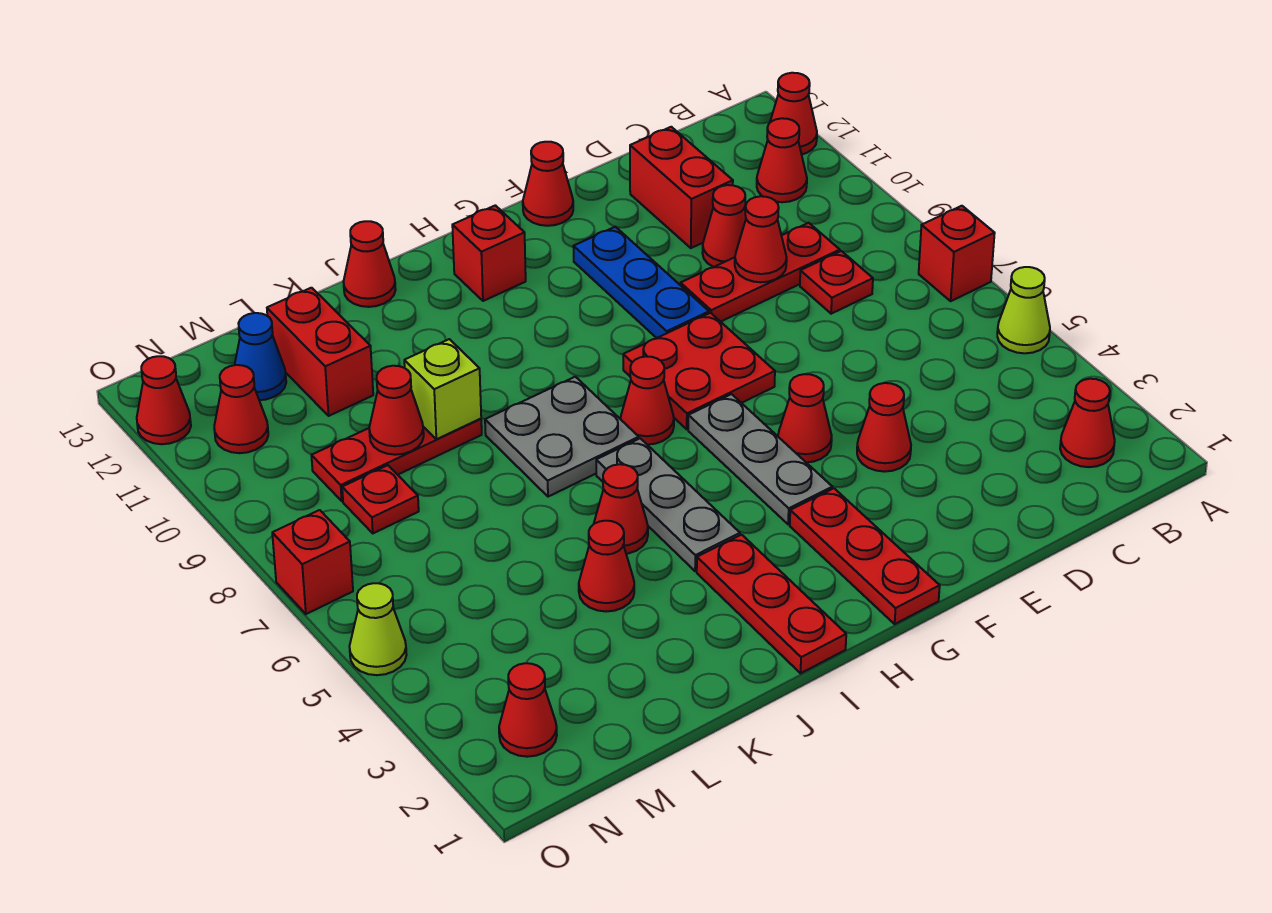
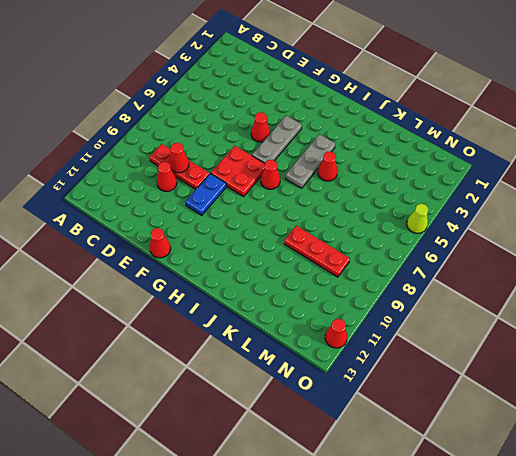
blue 1x2 plate [185,173,226,215] -> blue 1x3 plate [573,227,709,338]
none -> lime 1x1 cone [997,267,1050,353]
none -> red 1x1 brick [919,206,995,301]
none -> red 1x1 cone [767,73,817,154]
none -> red 1x1 cone [1060,379,1115,467]

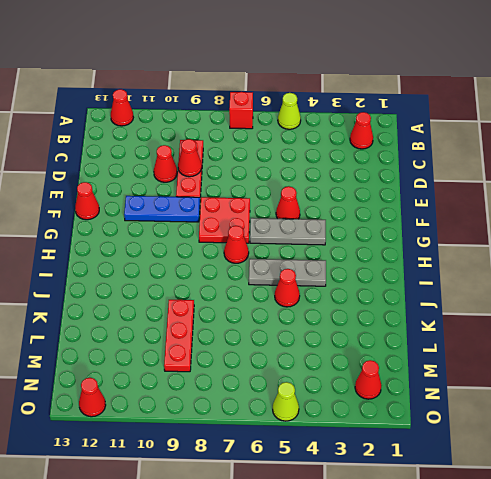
none -> red 1x1 cone [757,118,807,202]
none -> red 1x1 plate [800,251,873,314]
none -> red 1x2 brick [630,127,733,248]
none -> red 1x1 cone [857,383,911,472]

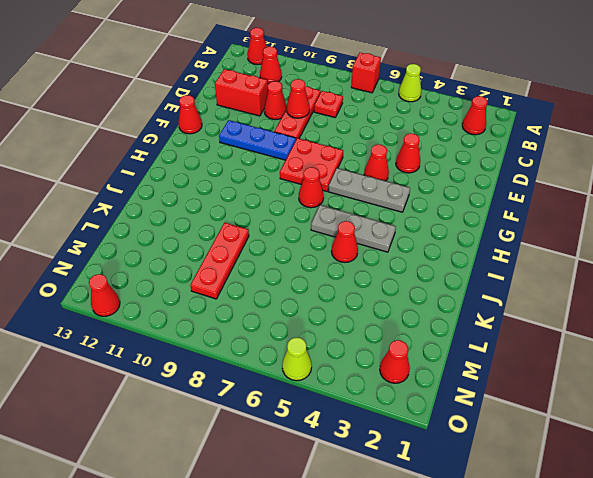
none -> red 1x3 plate [790,488,940,624]
none -> red 1x1 brick [452,205,526,301]
none -> red 1x3 plate [697,535,846,673]
none -> grey 2x2 plate [485,377,639,497]

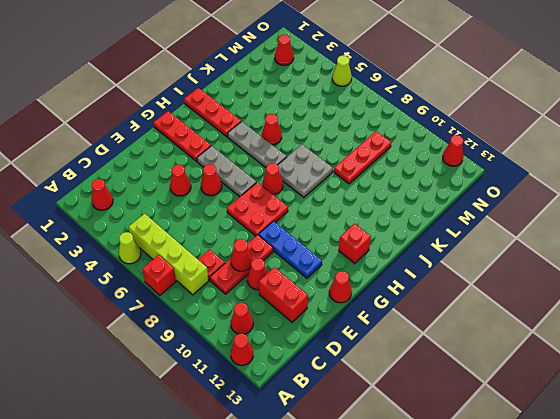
lime 1x4 brick [129,214,209,295] -> none
none -> red 1x1 cone [343,221,396,307]
none -> red 1x1 cone [579,521,634,612]
none -> red 1x2 brick [267,288,373,416]
none -> red 1x1 plate [342,465,419,533]

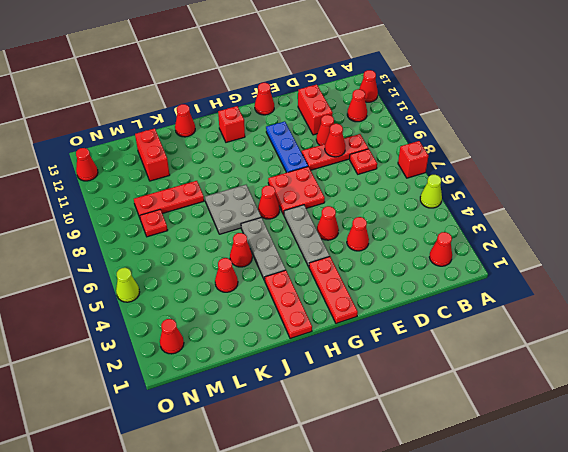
none -> blue 1x1 cone [235,313,286,400]
none -> red 1x1 cone [214,365,268,453]
none -> red 1x1 brick [272,510,353,614]
none -> lime 1x1 brick [404,339,481,439]

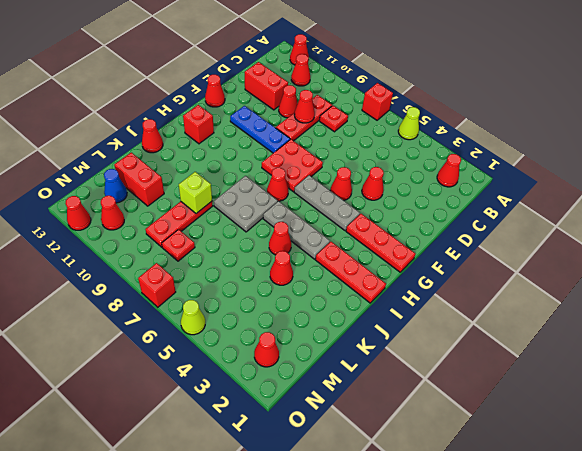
none -> red 1x1 cone [369,366,424,455]

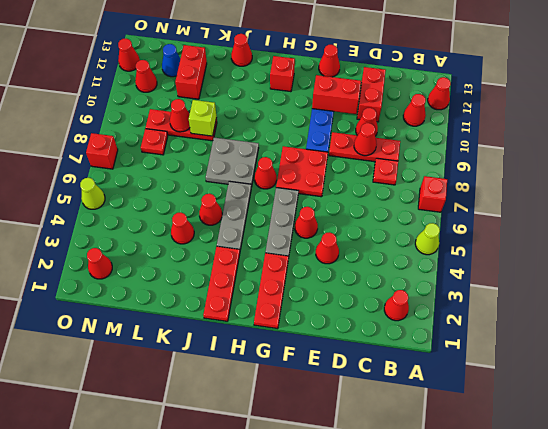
red 1x2 brick [312,75,361,114] -> none

